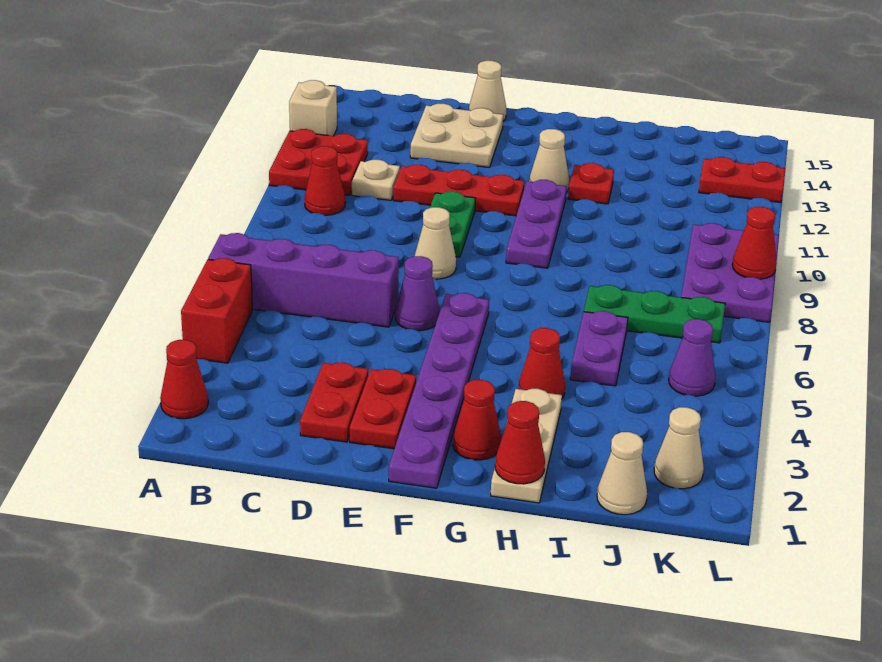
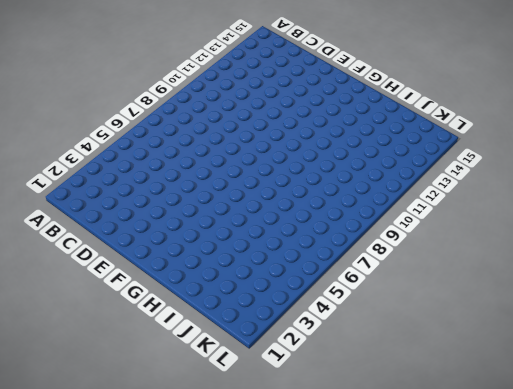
none -> red 1x1 cone [160,340,208,419]
none -> red 1x2 brick [181,258,252,363]
none -> purple 1x4 brick [208,233,399,327]
none -> red 2x2 plate [269,129,368,195]

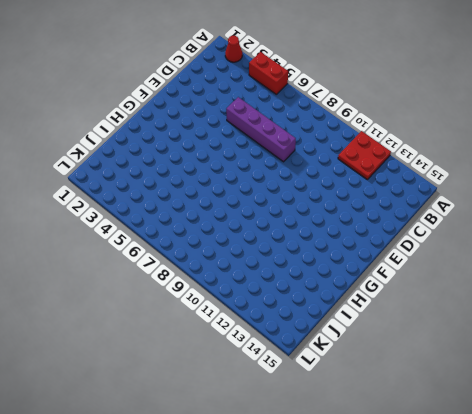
purple 1x4 brick [226,97,296,162] -> purple 1x4 brick turned to [208,233,399,327]
none -> tan 1x1 brick [289,80,337,136]
none -> red 1x1 cone [304,146,345,215]
none -> tan 1x1 plate [352,160,400,200]
none -> red 1x2 plate [300,362,368,442]

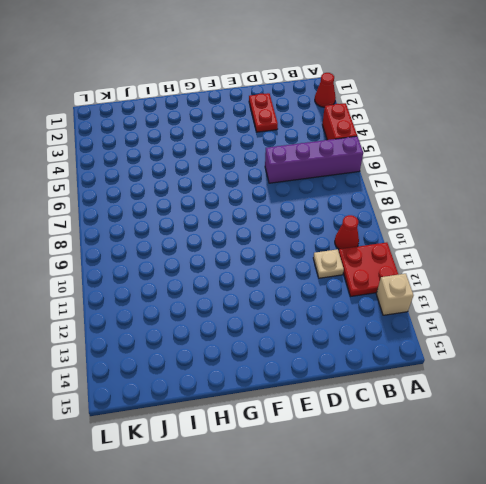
none -> red 1x3 plate [393,164,525,216]
none -> tan 2x2 plate [410,104,503,167]
none -> red 1x2 plate [350,369,416,449]
none -> purple 1x1 cone [395,256,439,331]

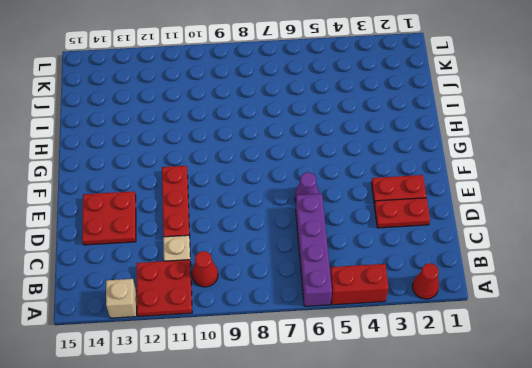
red 2x2 plate [82,191,136,245] -> tan 2x2 plate [410,104,503,167]
none -> tan 1x1 cone [415,207,456,279]
none -> green 1x2 plate [419,191,476,257]
none -> tan 1x1 cone [469,61,506,121]
none -> purple 1x6 plate [389,293,489,488]

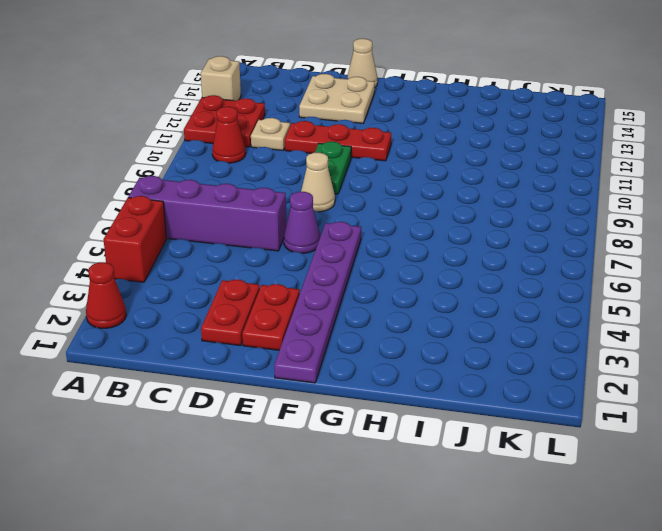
none -> red 1x1 cone [453,380,501,460]
none -> purple 1x3 plate [506,180,567,268]
none -> tan 1x1 cone [529,129,569,192]
none -> tan 1x3 plate [491,389,562,503]

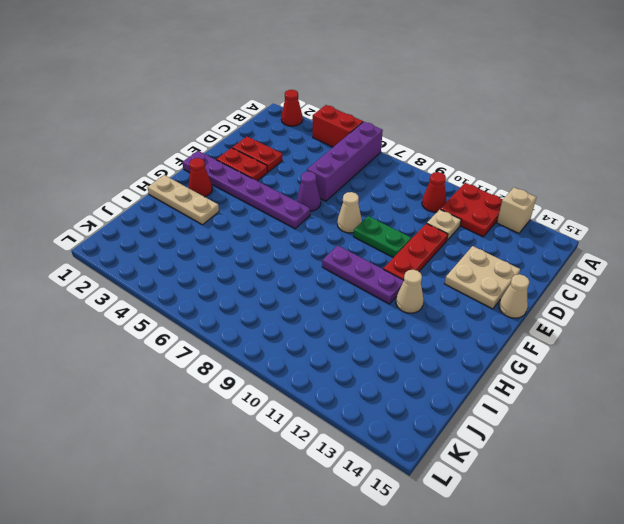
none -> red 1x1 cone [519,328,565,399]
none -> red 1x1 plate [568,163,614,204]
none -> purple 1x2 plate [570,311,628,386]
none -> green 1x3 plate [584,285,725,343]

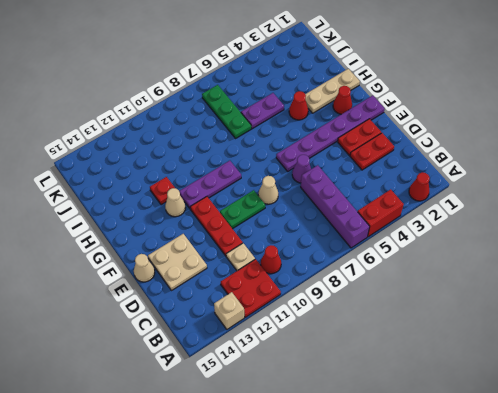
none -> tan 1x1 cone [597,432,647,515]
none -> tan 1x1 cone [654,407,704,489]
none -> purple 1x1 cone [669,319,716,396]
none -> purple 2x3 plate [681,223,779,322]

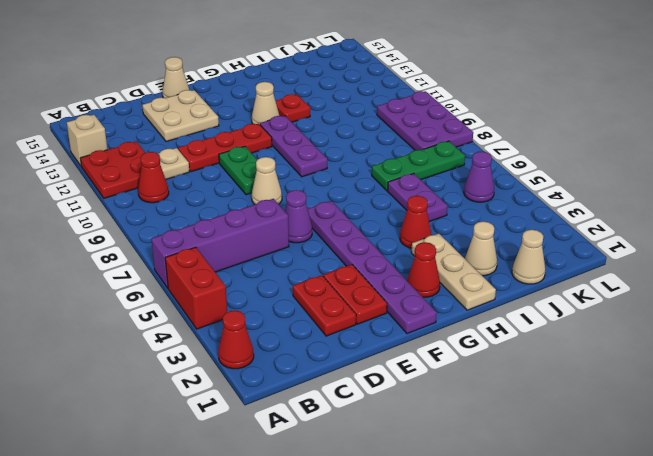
tan 1x1 cone [465,221,497,276] -> tan 1x1 cone moved to [654,407,704,489]
none -> red 1x2 plate [699,157,785,203]
none -> red 1x1 cone [495,401,545,484]
none -> red 1x1 cone [732,207,777,279]

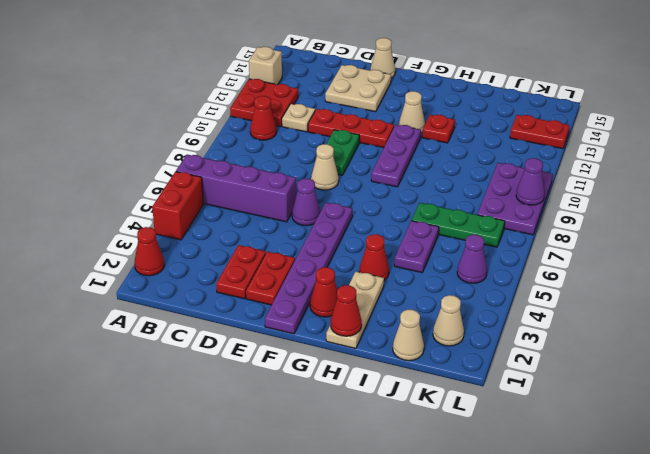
purple 1x1 cone [516,158,545,205] -> red 1x1 cone [732,207,777,279]

